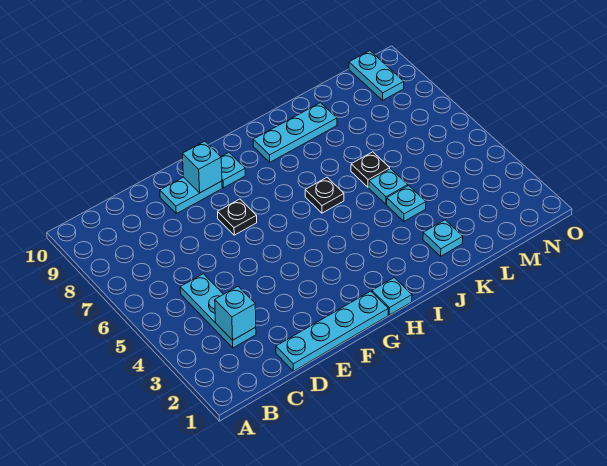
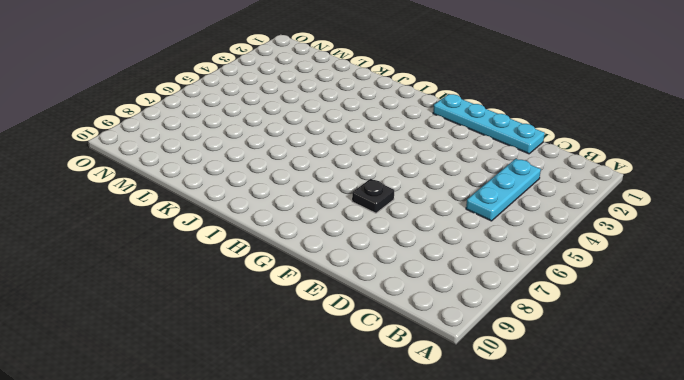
none -> cyan 1x2 plate [160,177,222,214]
none -> cyan 1x1 plate [221,153,245,188]
none -> cyan 1x1 plate [372,278,412,315]

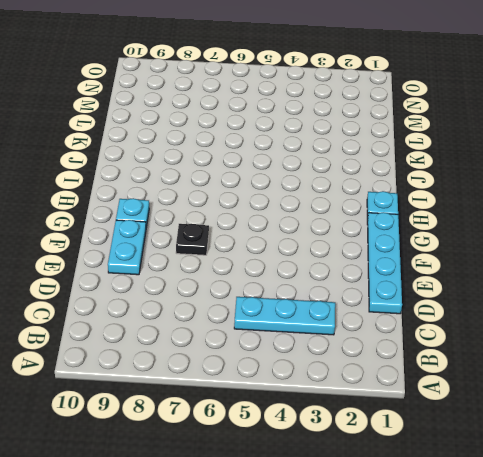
none -> black 1x1 plate [305,178,344,213]
none -> cyan 1x3 plate [253,103,337,162]
none -> cyan 1x1 plate [423,220,463,256]

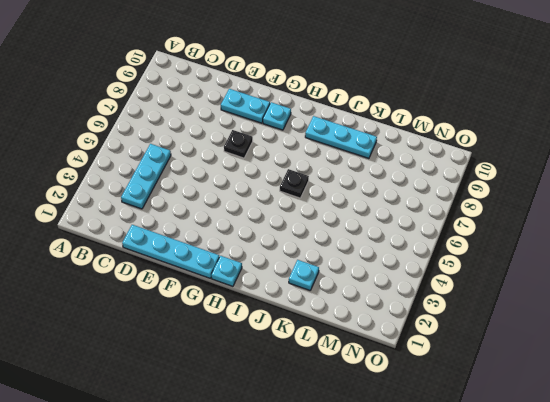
none -> cyan 1x1 plate [387,186,426,221]
none -> cyan 1x1 plate [369,169,408,204]
none -> black 1x1 plate [351,152,390,187]

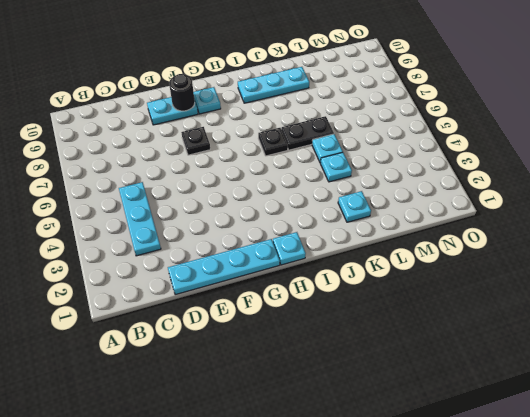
black 1x1 round brick [169,74,195,111] -> cyan 1x1 brick [182,141,222,193]
black 1x2 plate [281,116,334,150] -> black 1x1 plate [351,152,390,187]
none -> cyan 1x2 plate [349,51,404,100]
none -> cyan 1x1 brick [215,286,256,340]

